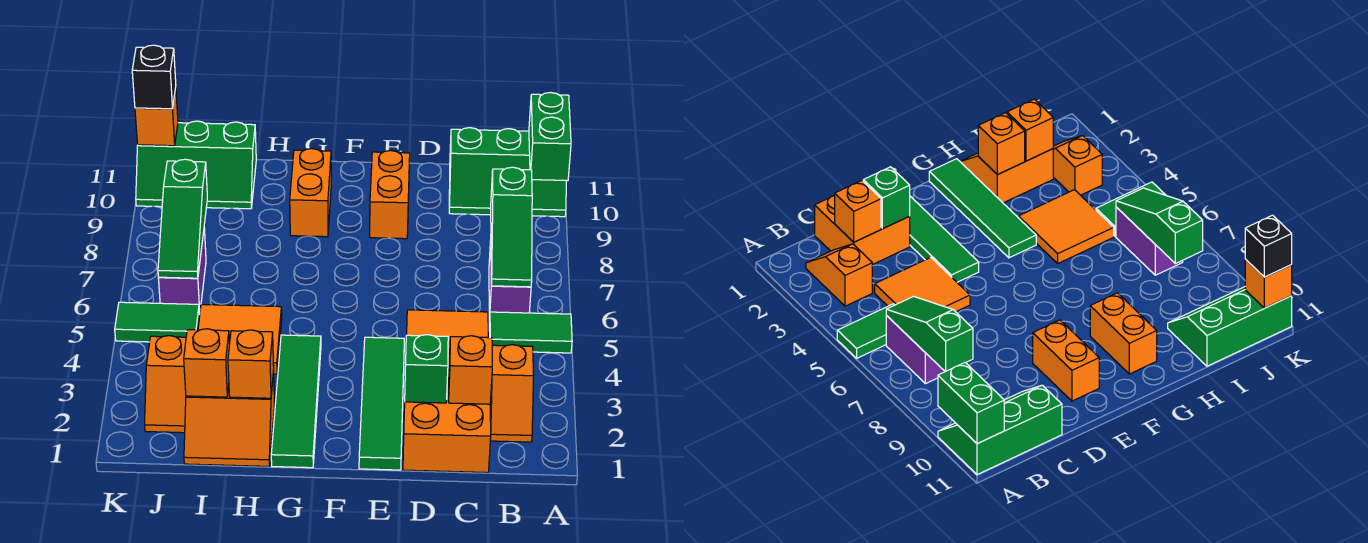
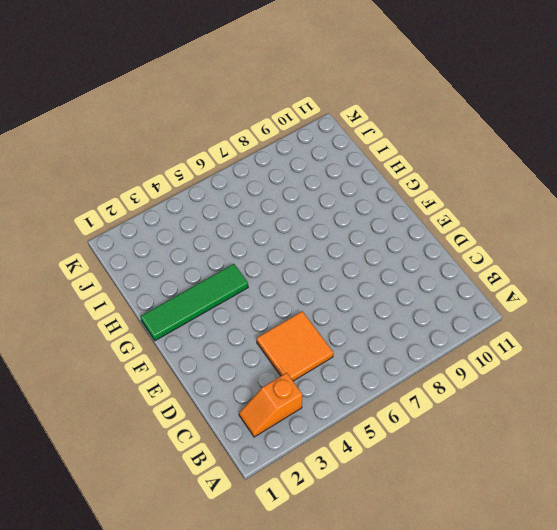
none -> green 1x2 tile [489,312,572,353]
none -> green 2x3 slope [449,128,567,217]
none -> purple 1x2 brick [489,240,531,322]

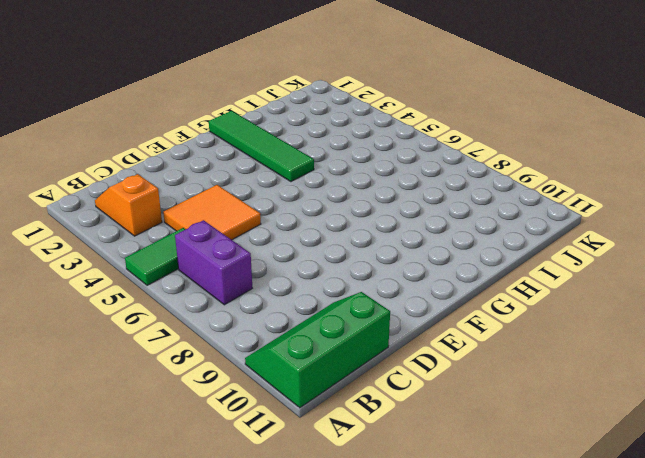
none -> orange 2x2 brick [403,374,491,473]
none -> green 1x4 tile [359,337,404,470]
none -> orange 1x2 brick [370,151,410,239]

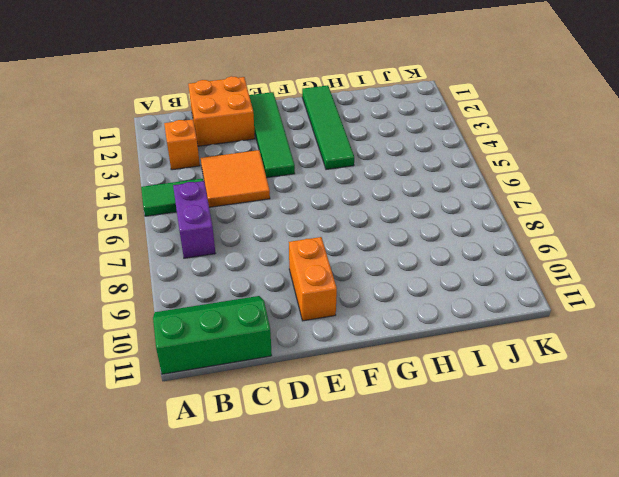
none -> orange 1x2 brick [290,149,331,237]
none -> orange 2x2 slope [184,371,275,466]
none -> orange 2x2 tile [198,304,282,374]

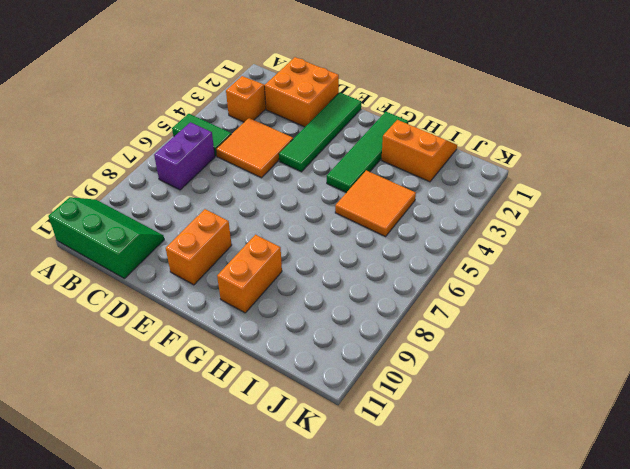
none -> green 2x3 slope [136,121,256,209]
none -> orange 1x2 slope [145,336,186,433]
none -> green 1x2 tile [115,302,200,342]

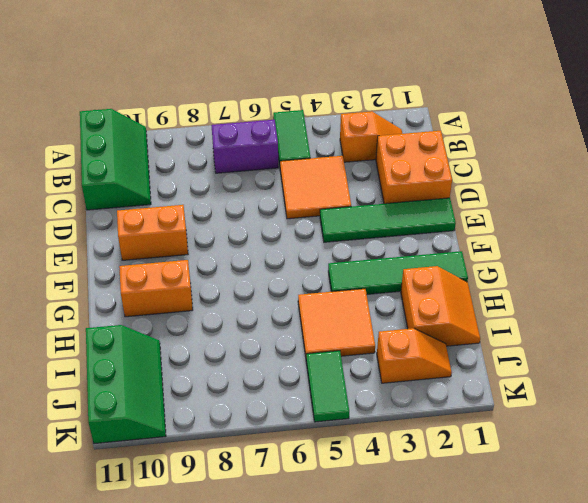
none -> purple 1x2 brick [159,228,206,313]
none -> green 1x2 brick [529,92,571,180]
none -> green 1x3 slope [491,167,532,287]

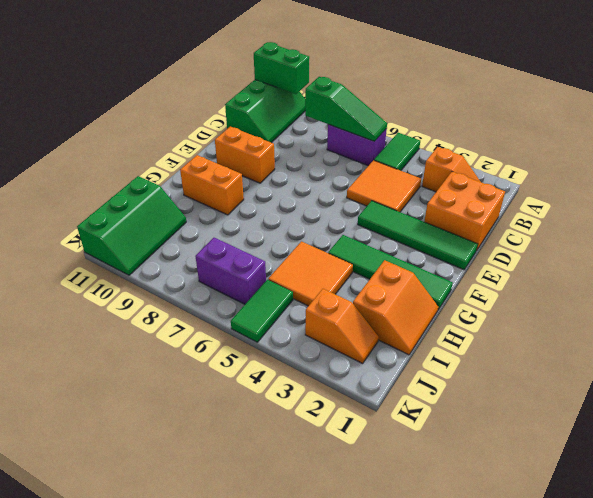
none -> orange 1x1 brick [449,336,492,404]
none -> green 1x1 brick [405,335,448,403]
none -> orange 1x1 brick [228,330,274,398]

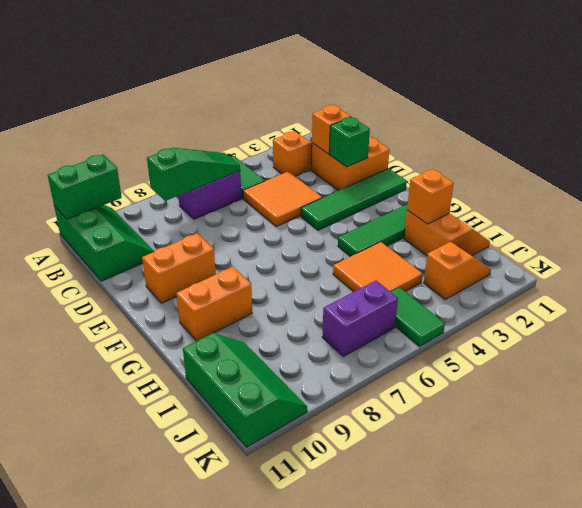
none -> orange 1x1 brick [184,329,229,397]
none -> green 1x3 slope [158,159,207,278]
none -> orange 1x1 brick [135,88,178,146]

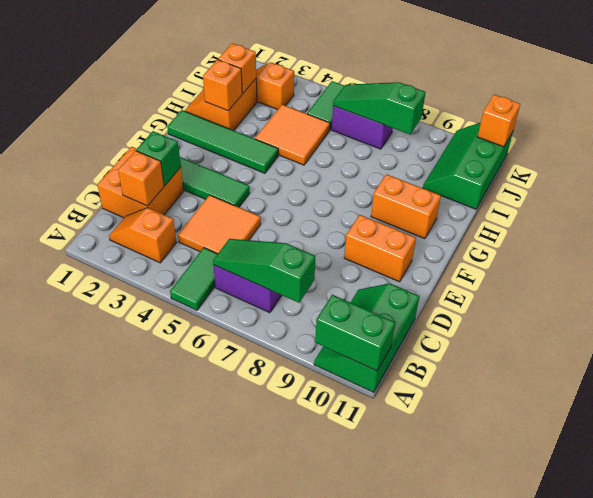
none -> black 1x1 brick [132,45,176,109]

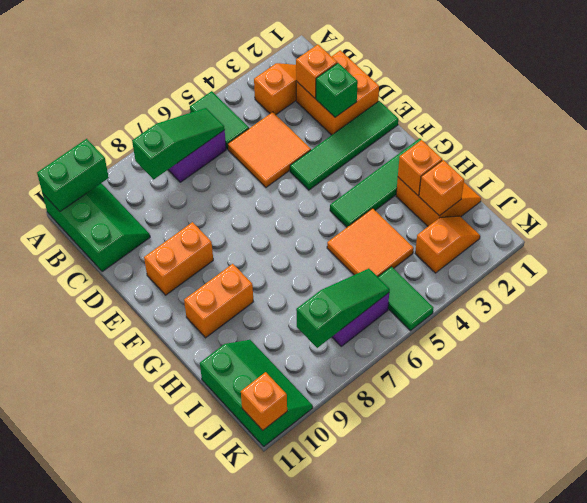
none -> black 1x1 brick [132,45,176,109]

